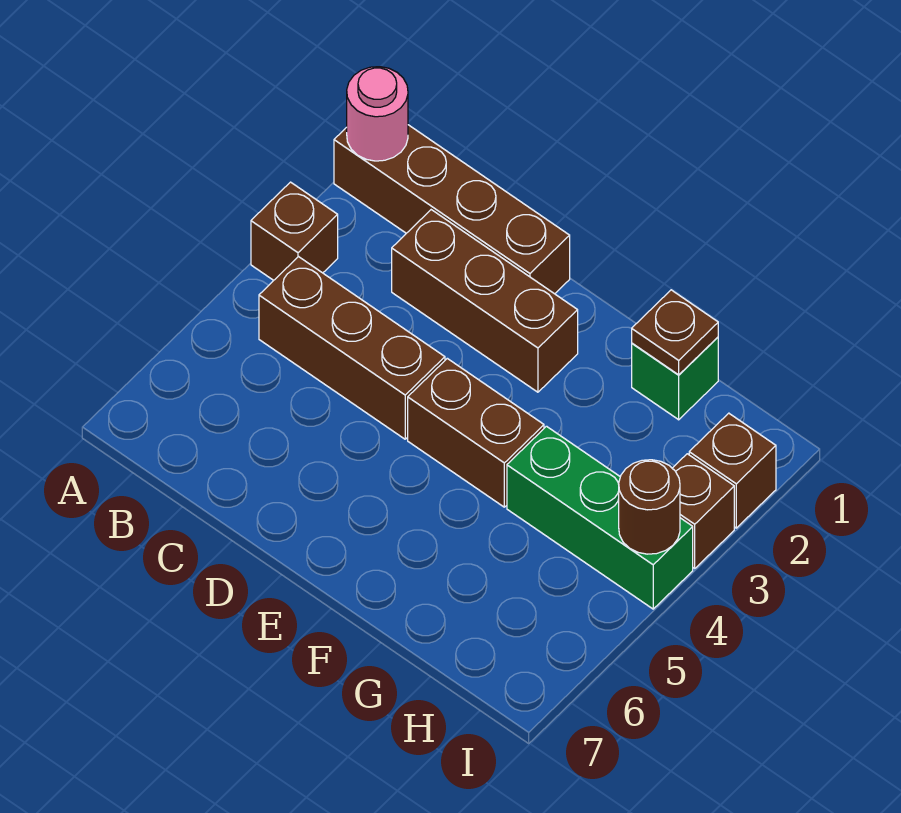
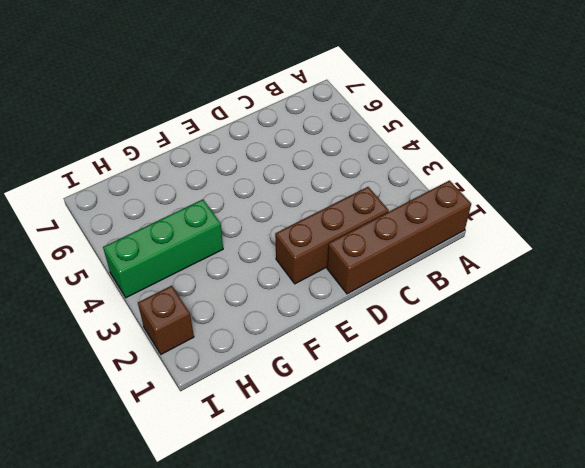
none -> brown 1x1 brick [251,182,338,280]
none -> brown 1x3 brick [259,257,445,439]
none -> brown 1x2 brick [408,358,544,507]

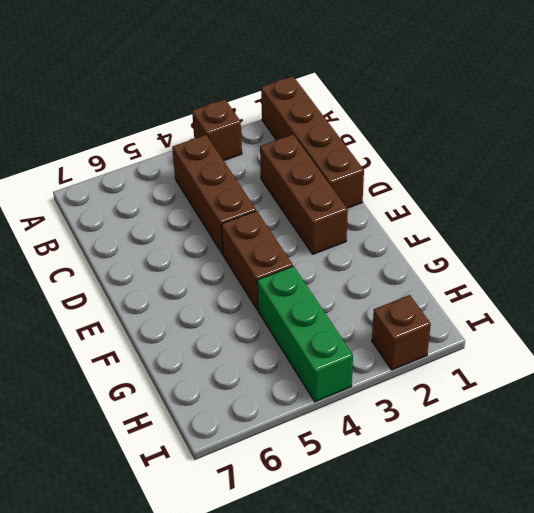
none -> green 1x1 brick [632,337,718,420]
none -> brown 1x1 brick [672,454,734,568]
none -> pink 1x1 round brick [347,67,408,161]

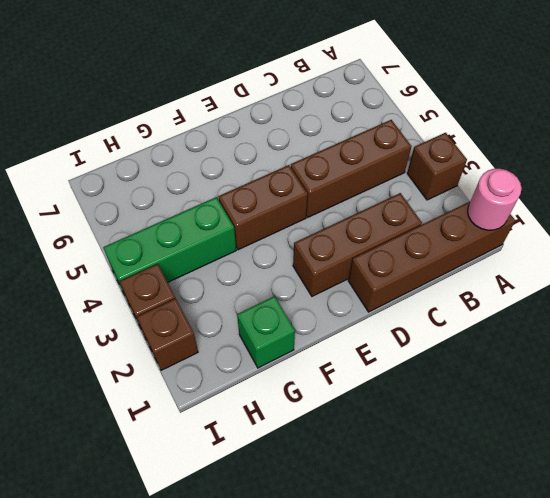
none -> brown 1x1 plate [632,290,718,375]
none -> brown 1x1 round brick [619,460,680,554]

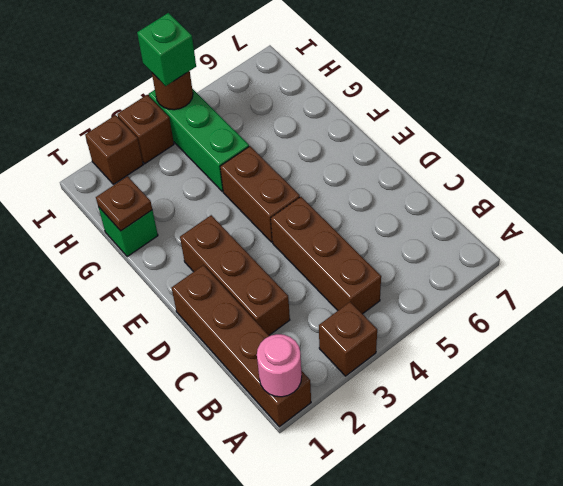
green 1x1 brick [137,13,196,86] -> none

